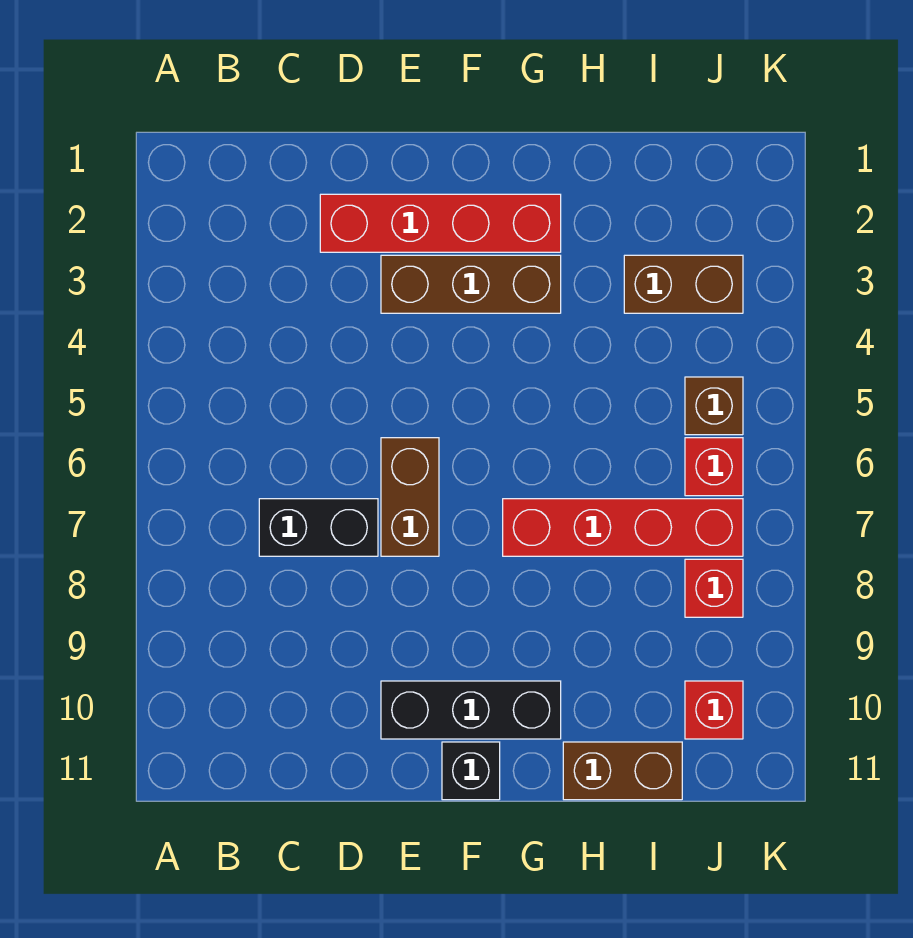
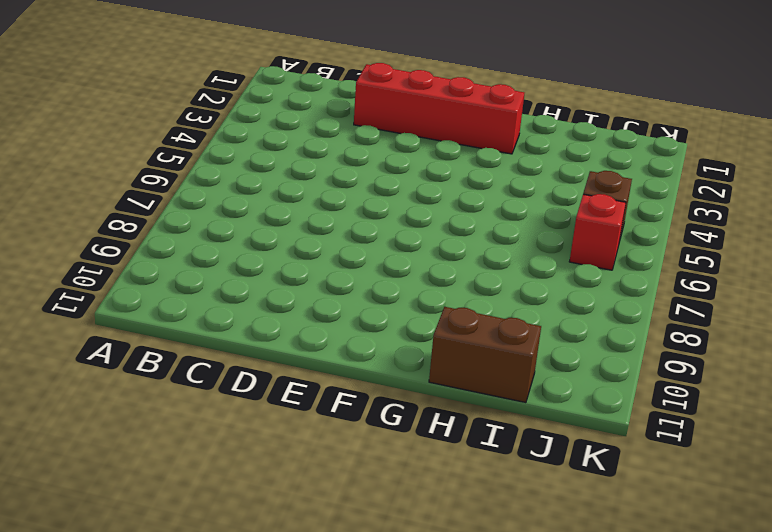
none -> black 1x2 brick [259,499,378,556]
none -> brown 1x3 brick [381,255,561,313]
none -> brown 1x2 brick [381,438,439,556]

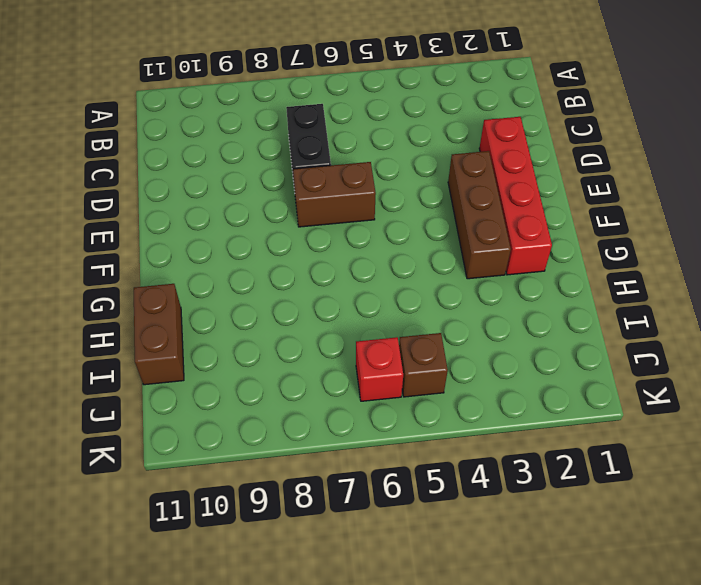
none -> black 1x3 brick [381,681,561,739]
none -> black 1x1 brick [442,742,500,800]
none -> red 1x4 brick [503,499,743,556]

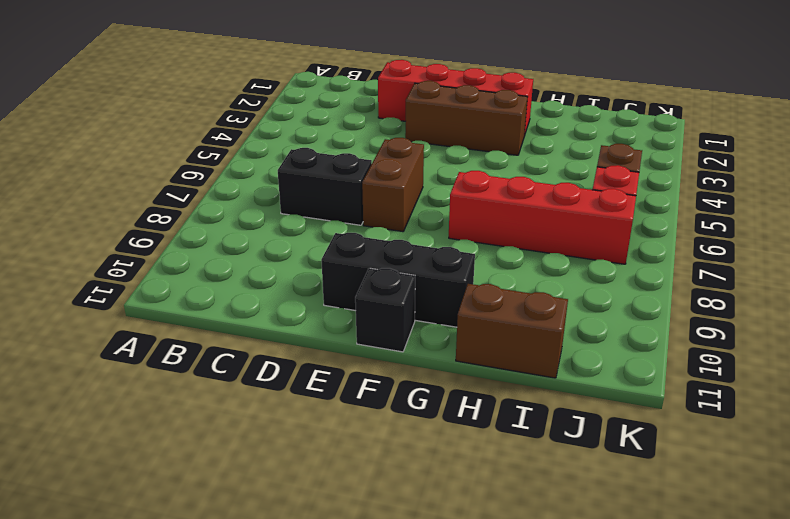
none -> brown 1x2 brick [624,255,743,313]
none -> red 1x1 brick [685,559,743,617]
none -> red 1x1 brick [685,681,743,739]

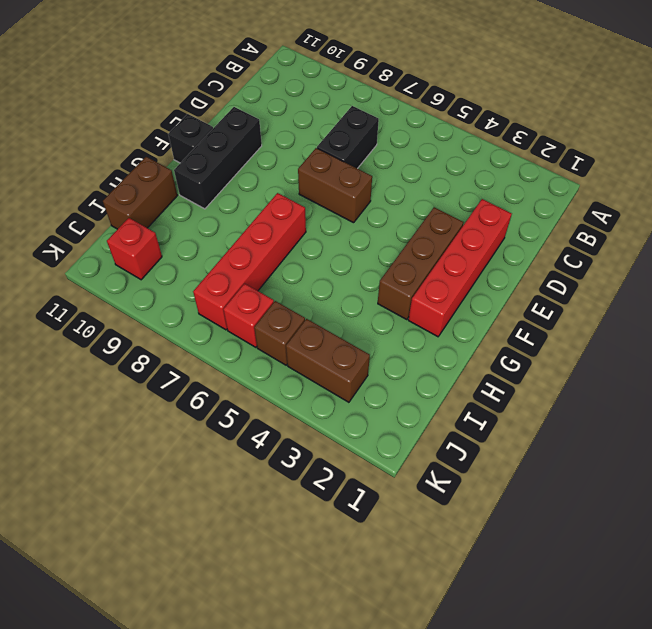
brown 1x2 brick [286,319,370,402] -> brown 1x2 brick turned to [624,255,743,313]
none -> red 1x1 brick [685,559,743,617]

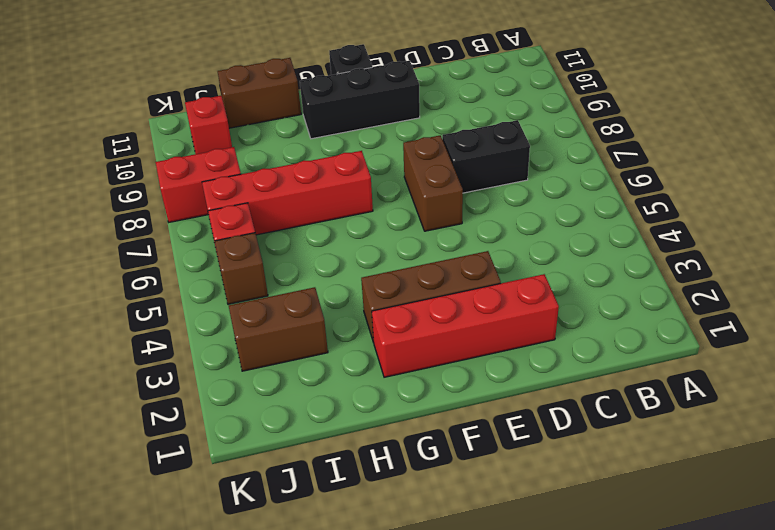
red 1x2 brick [156,147,241,222] -> red 1x1 brick [685,559,743,617]

